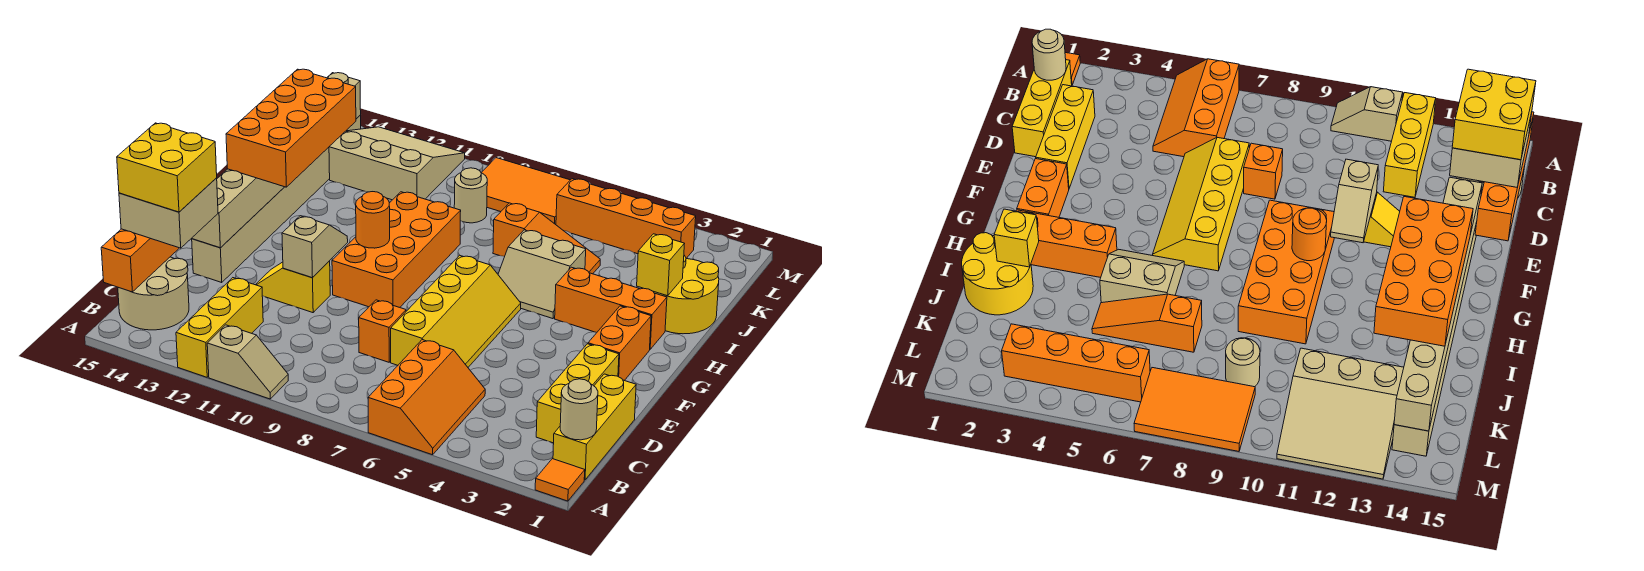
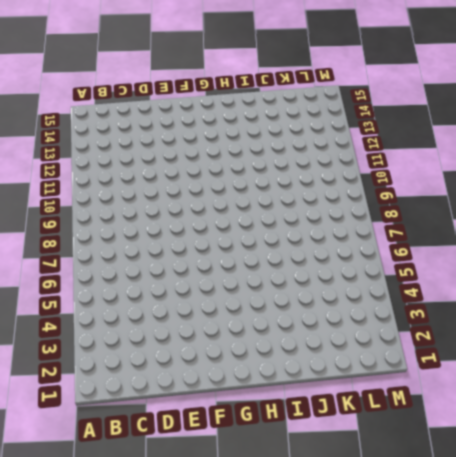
none -> orange 1x1 tile [535,459,585,501]
none -> orange 2x3 slope [368,340,485,455]
none -> tan 1x2 slope [207,325,288,399]
none -> yellow 1x3 brick [176,278,263,377]

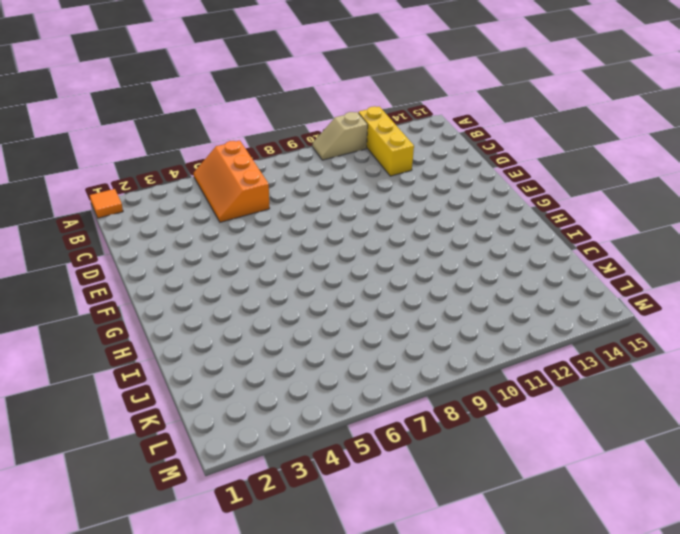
none -> yellow 1x3 brick [553,374,636,480]
none -> tan 2x2 round brick [118,257,189,330]
none -> yellow 1x3 brick [536,344,619,443]
none -> yellow 2x4 slope [391,255,521,367]

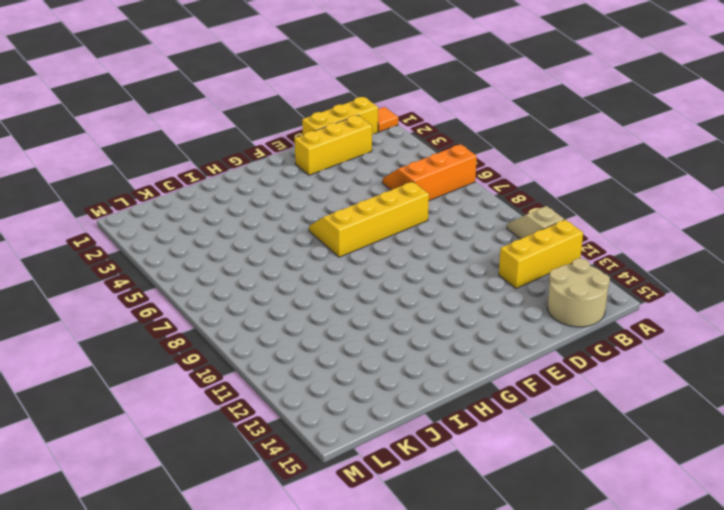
none -> orange 1x1 brick [359,300,406,362]
none -> yellow 1x2 slope [256,261,330,313]
none -> tan 1x8 brick [192,115,361,282]
none -> orange 1x2 brick [588,306,651,381]

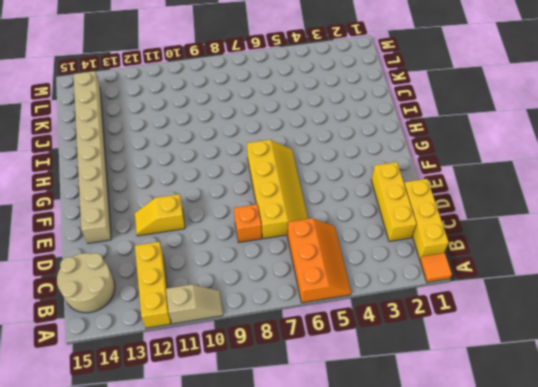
none -> orange 1x2 brick [588,306,651,381]
none -> orange 2x4 brick [332,192,461,307]
none -> orange 1x3 brick [555,267,667,349]
none -> tan 2x2 slope [498,230,586,319]

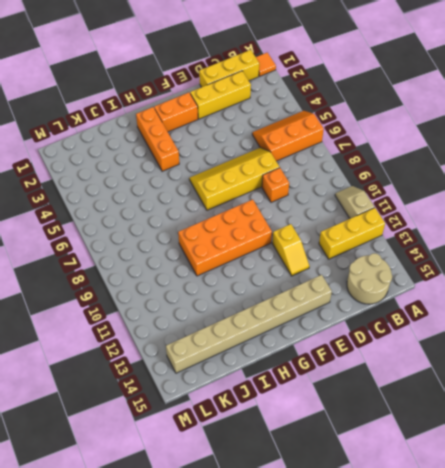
none -> tan 2x2 slope [498,230,586,319]
none -> yellow 2x2 round brick [654,255,719,334]
none -> orange 1x3 slope [493,203,600,274]
none -> tan 1x1 round brick [454,168,487,223]

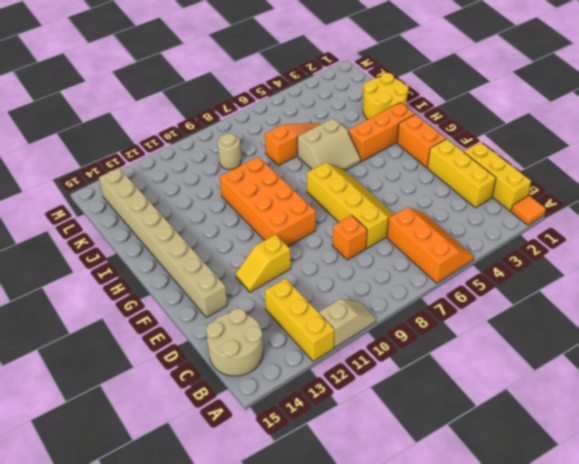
none -> tan 3x3 slope [329,127,465,200]
none -> orange 1x4 brick [556,179,696,258]
none -> orange 2x3 tile [481,158,570,225]
none -> tan 1x1 round brick [560,379,598,440]

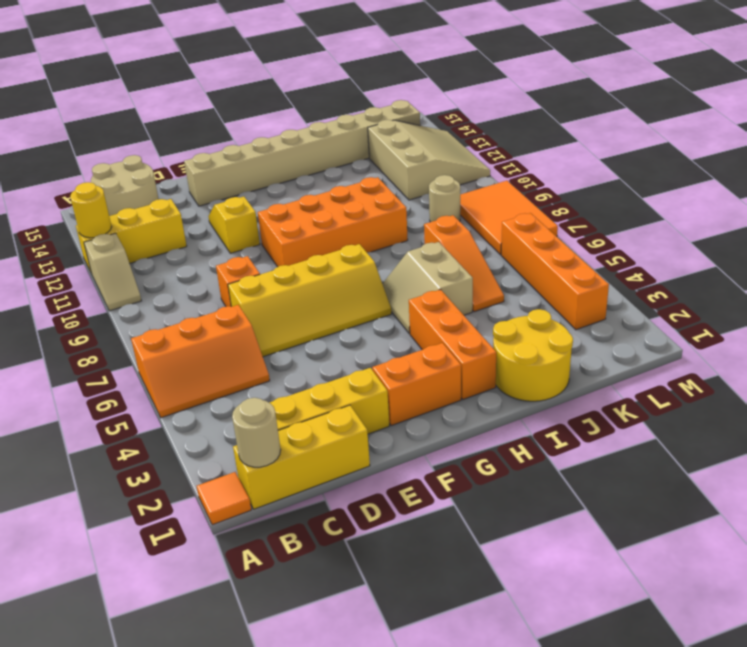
yellow 1x1 round brick [70,182,112,238] -> none
none -> orange 1x4 brick [101,229,179,292]
none -> tan 1x2 slope [282,216,348,278]
none -> tan 1x8 brick [192,73,361,248]
none -> orange 1x1 round brick [356,192,390,248]

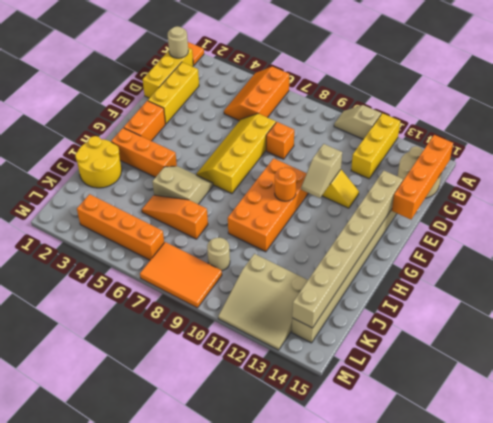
none -> yellow 1x1 brick [637,234,684,296]
none -> tan 2x2 brick [119,178,218,248]
none -> orange 2x4 brick [226,69,356,187]
none -> yellow 2x2 brick [117,123,217,212]

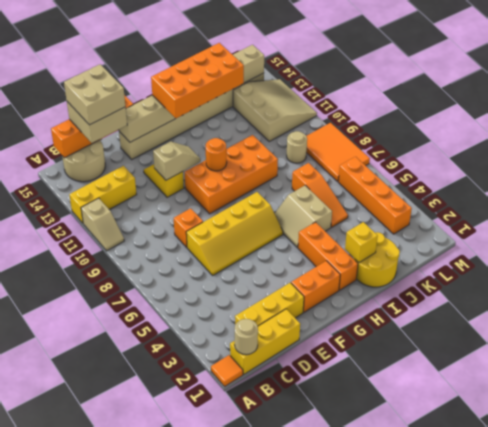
tan 2x2 brick [64,64,125,125] -> yellow 2x2 brick [117,123,217,212]
none -> orange 2x3 slope [368,340,485,455]

